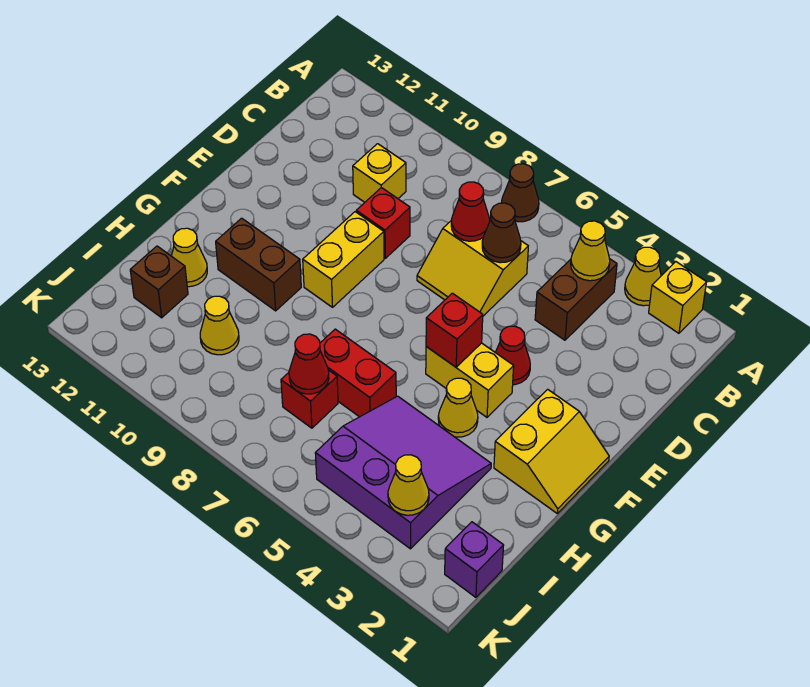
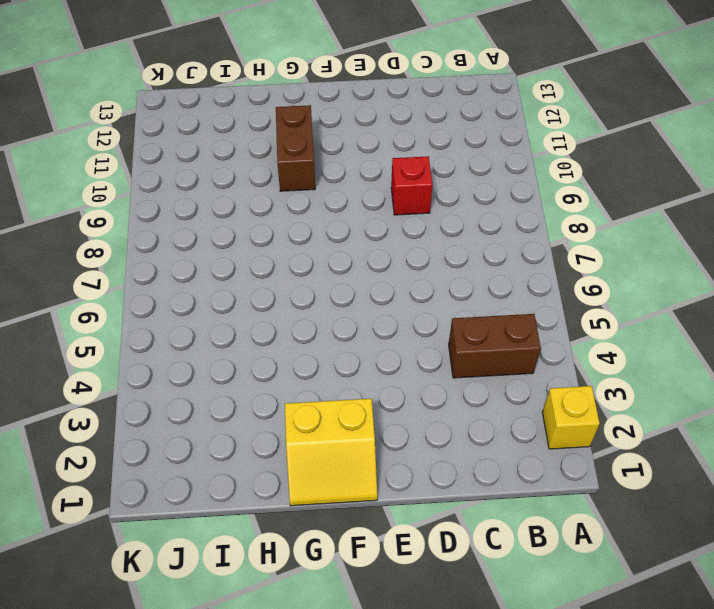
none -> yellow 1x1 cone [625,247,661,306]
none -> brown 1x1 cone [502,164,539,222]
none -> yellow 2x2 slope [417,219,528,316]

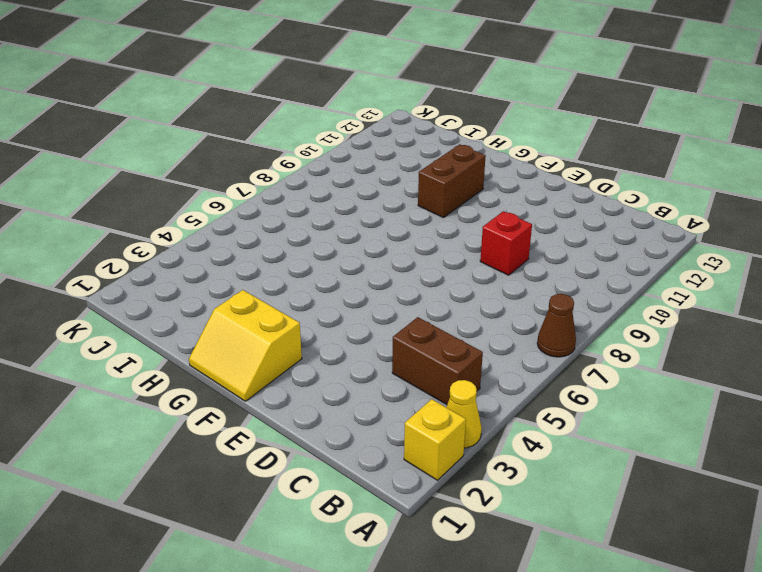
none -> yellow 2x2 slope [417,219,528,316]
none -> yellow 1x1 brick [353,144,406,202]
none -> red 1x1 cone [495,326,530,385]

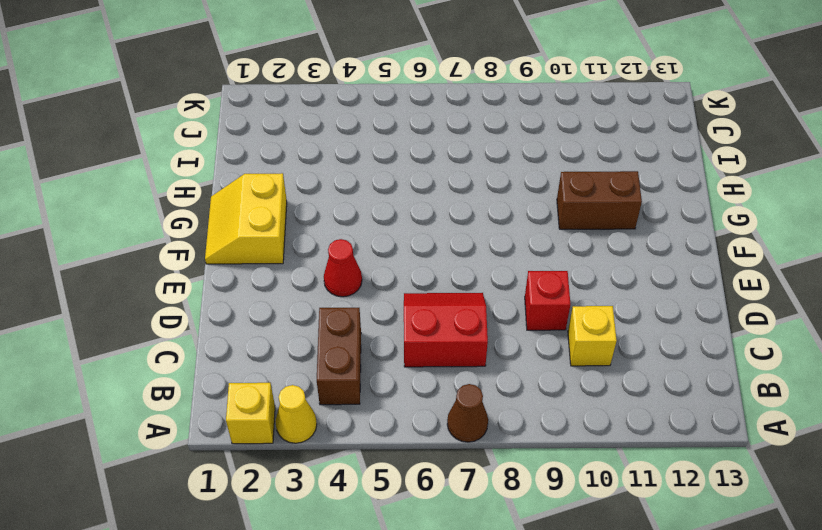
red 2x2 slope [404,293,488,367] -> yellow 2x2 slope [417,219,528,316]
none -> yellow 1x2 brick [303,212,384,307]
none -> yellow 1x2 brick [426,343,514,417]
none -> yellow 1x1 cone [438,378,478,437]

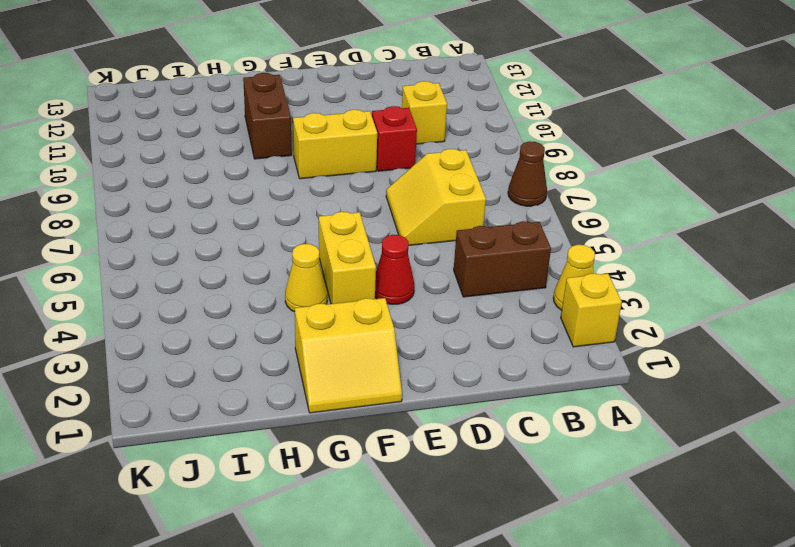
none -> purple 3x3 slope [315,396,491,549]
none -> red 1x2 brick [320,329,396,417]
none -> yellow 1x1 cone [172,228,207,287]

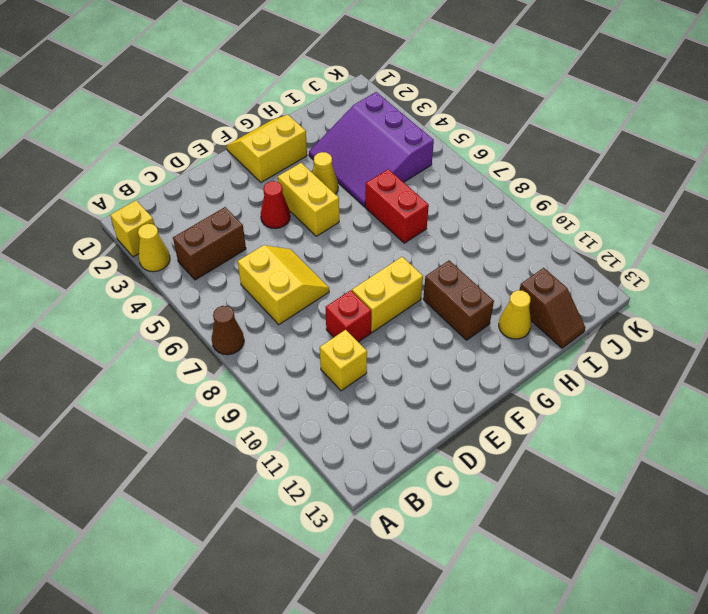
brown 1x2 slope [519,268,585,348] -> brown 1x1 brick [130,246,188,318]
none -> red 1x1 brick [281,370,338,428]
none -> yellow 1x1 cone [200,296,239,355]
none -> purple 1x1 brick [445,522,504,597]

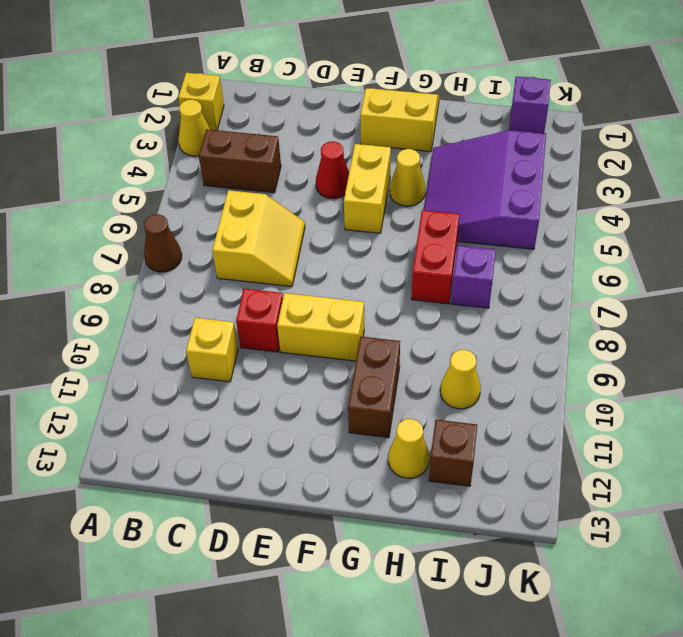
purple 1x1 brick [451,245,496,308] -> red 1x1 brick [281,370,338,428]
none -> yellow 1x1 cone [571,221,610,281]
none -> brown 1x1 cone [482,203,521,263]
none -> red 1x1 cone [451,182,490,241]

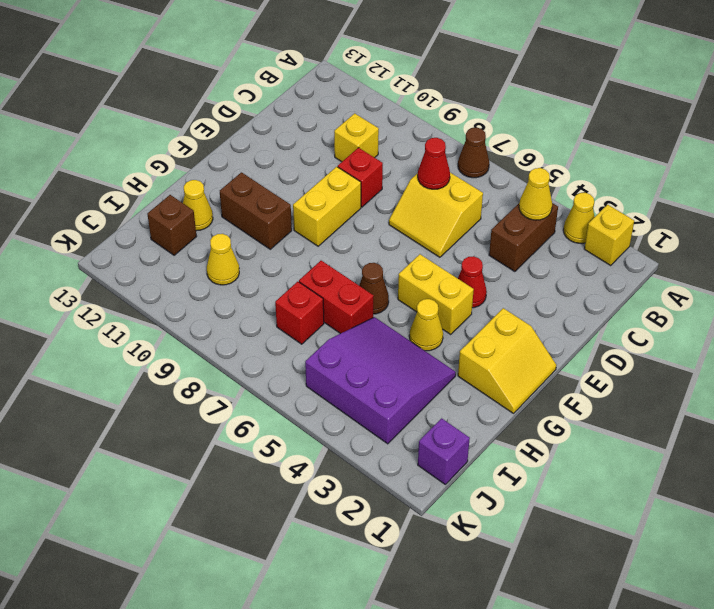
brown 1x1 cone [359,263,389,314] -> brown 1x1 cone moved to [482,203,521,263]
none -> red 1x1 brick [426,293,483,367]
none -> red 1x1 cone [289,334,329,394]
none -> yellow 1x1 cone [388,455,429,515]

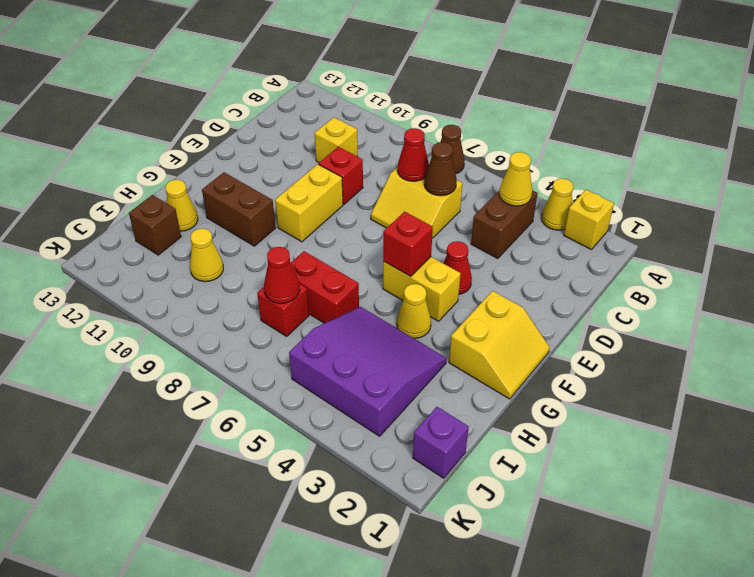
none -> yellow 1x1 cone [388,455,429,515]

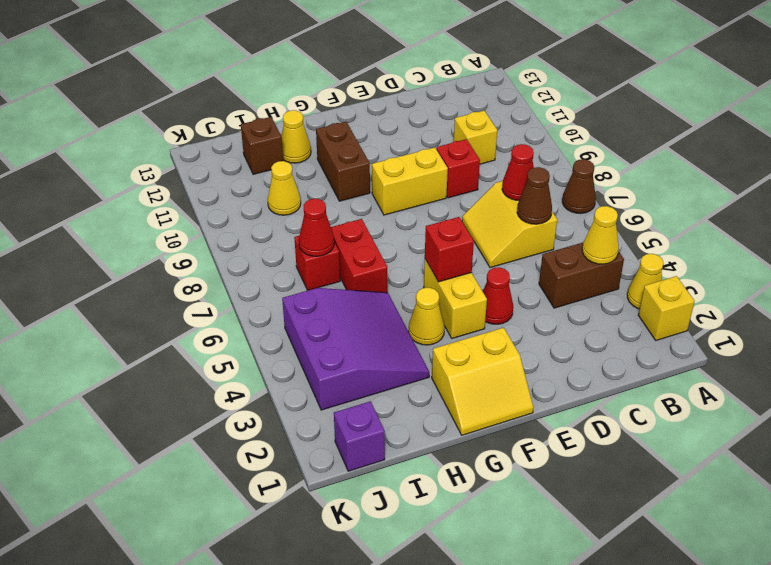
none -> yellow 1x1 cone [388,455,429,515]

